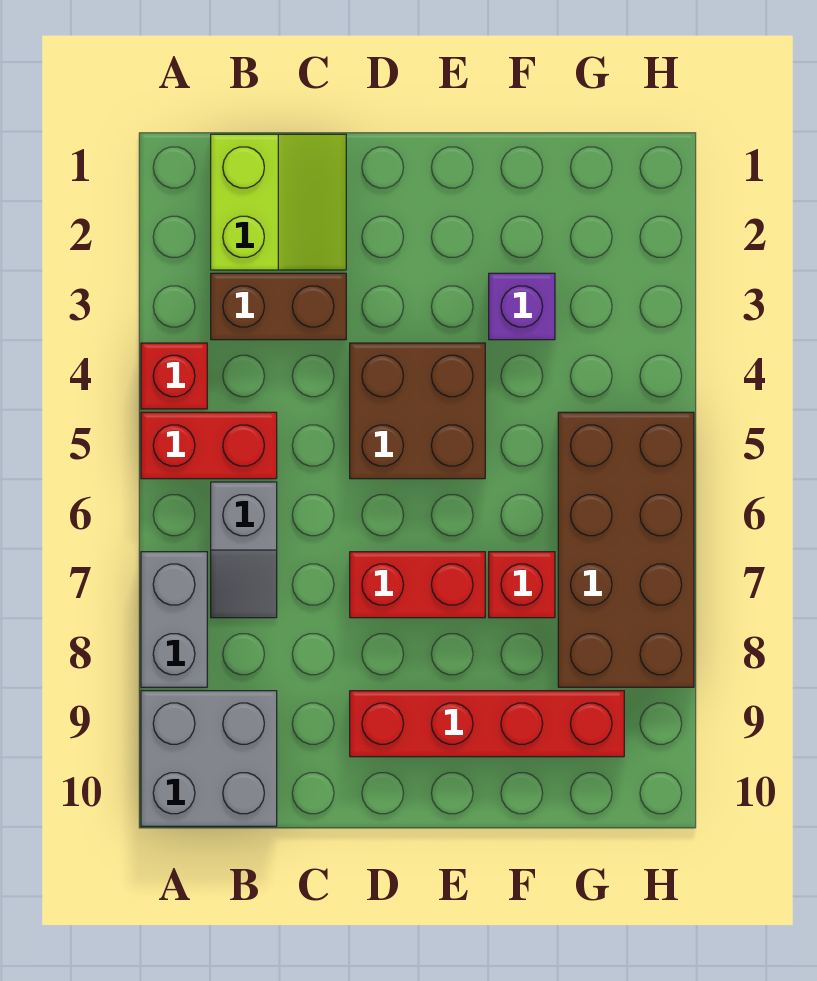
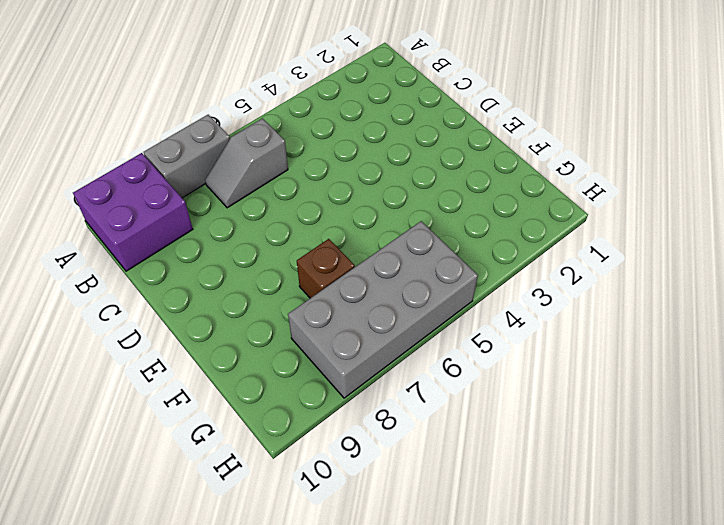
purple 2x2 brick [73,153,193,271] -> grey 2x2 brick [141,691,277,826]
brown 1x1 brick [297,239,355,298] -> red 1x1 brick [489,552,555,618]
grey 2x4 brick [288,221,478,398] -> brown 2x4 brick [558,412,694,687]
none -> red 1x1 brick [141,343,207,409]
none -> red 1x2 brick [141,412,277,479]
none -> lime 2x2 slope [211,134,346,270]

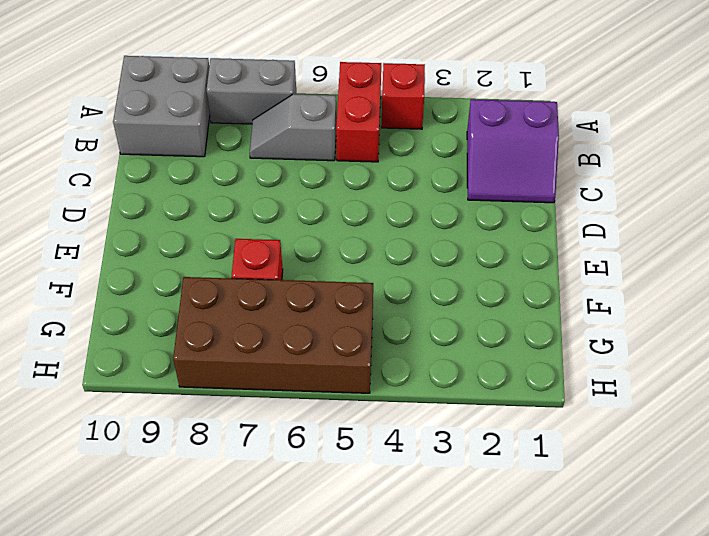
purple 2x2 slope [467,99,559,203] -> lime 2x2 slope [211,134,346,270]
none -> brown 1x2 brick [211,273,346,340]
none -> brown 2x2 brick [350,343,485,479]
none -> red 1x2 brick [350,552,485,618]

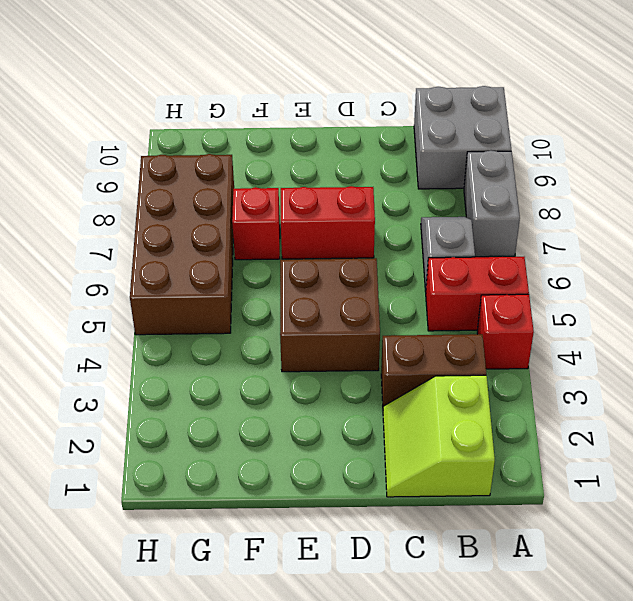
none -> red 1x4 brick [350,691,624,757]
none -> purple 1x1 brick [489,273,555,340]

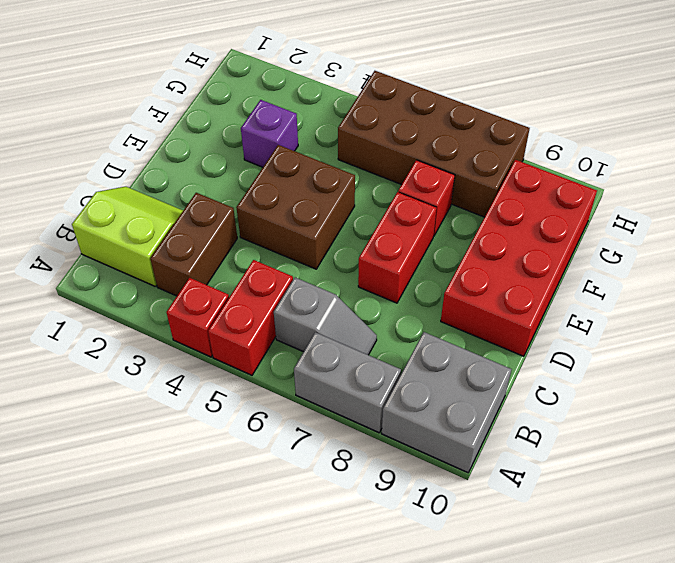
red 2x4 brick [441,160,597,356] -> red 1x4 brick [350,691,624,757]

